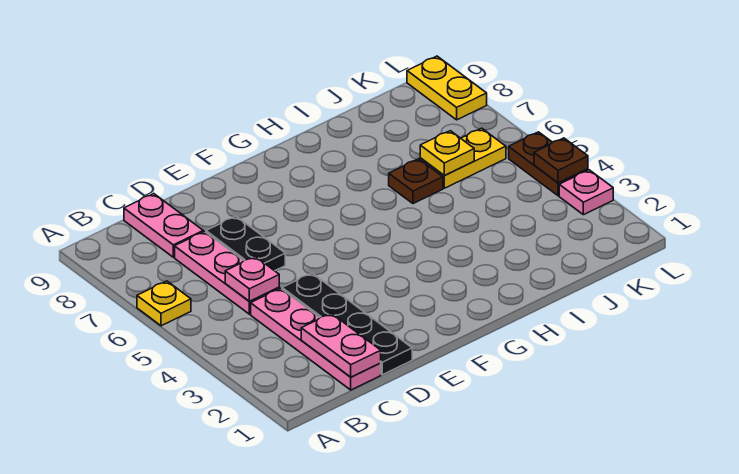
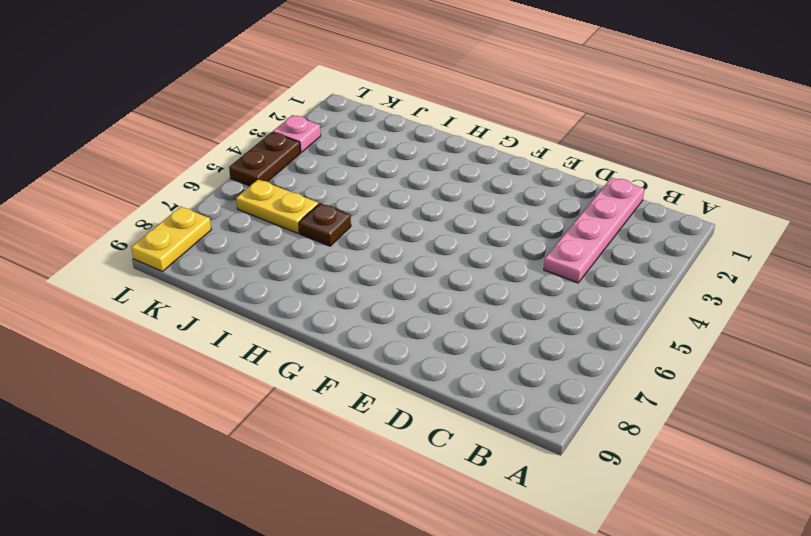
none -> yellow 1x1 plate [137,281,191,326]
none -> pink 1x3 plate [175,232,279,314]
none -> pink 1x2 plate [124,194,203,257]

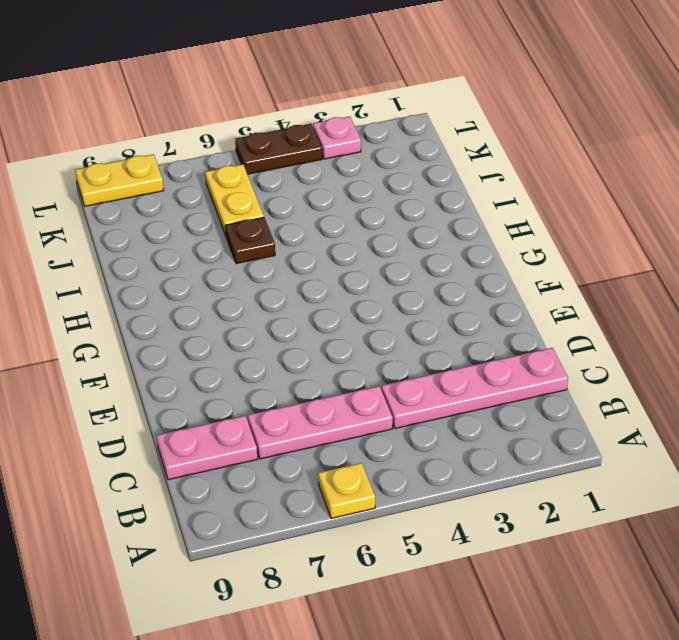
none -> black 1x4 plate [282,273,412,375]
none -> black 1x2 plate [206,216,285,271]
none -> pink 1x2 plate [301,313,381,377]

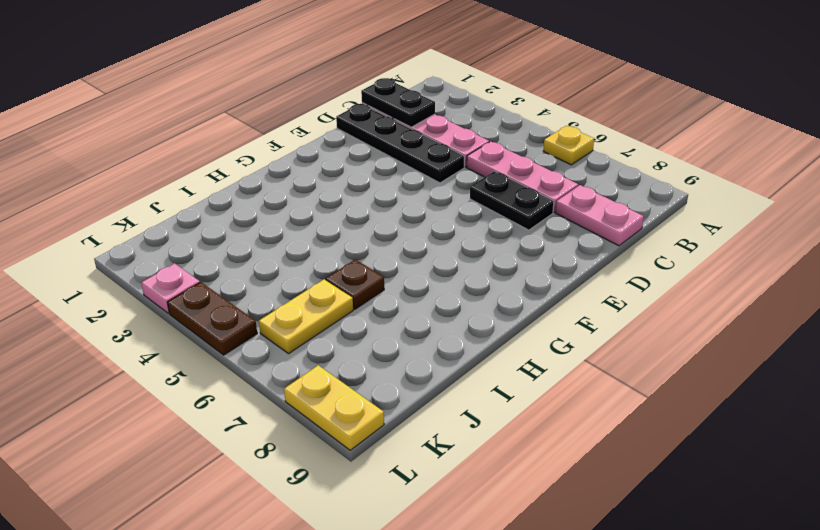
black 1x2 plate [361,78,435,127] -> pink 1x2 plate [301,313,381,377]
none -> pink 1x1 plate [225,257,279,301]
none -> yellow 1x1 plate [420,131,474,176]
none -> brown 1x1 plate [534,138,588,183]

